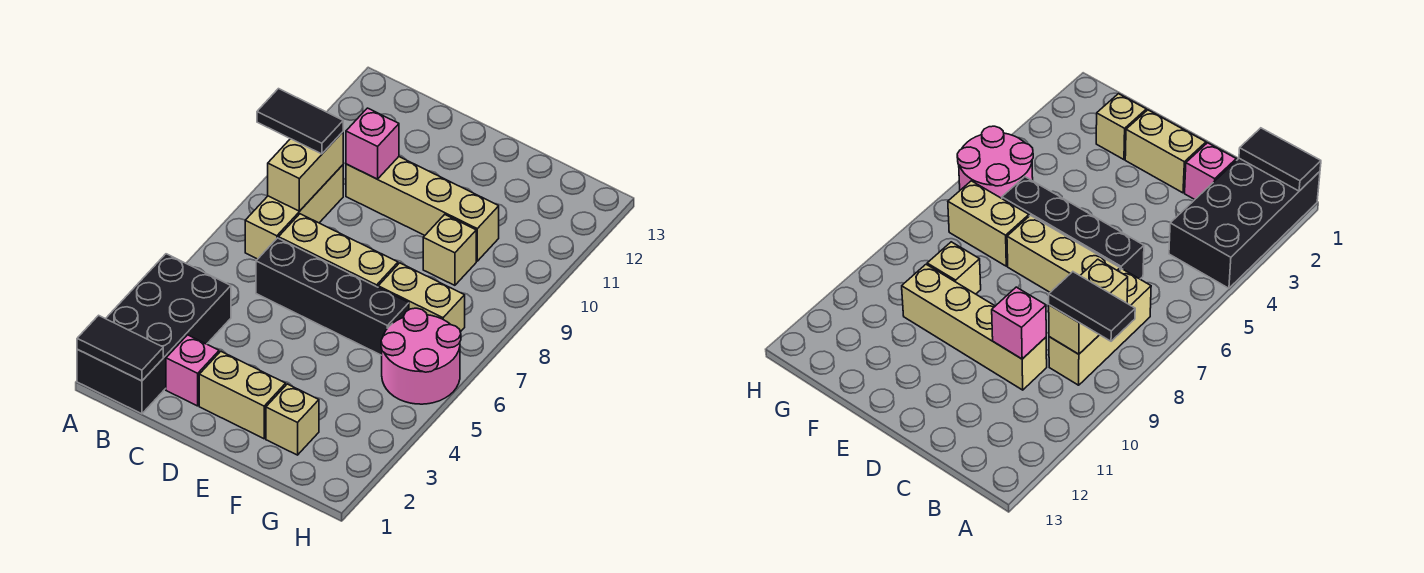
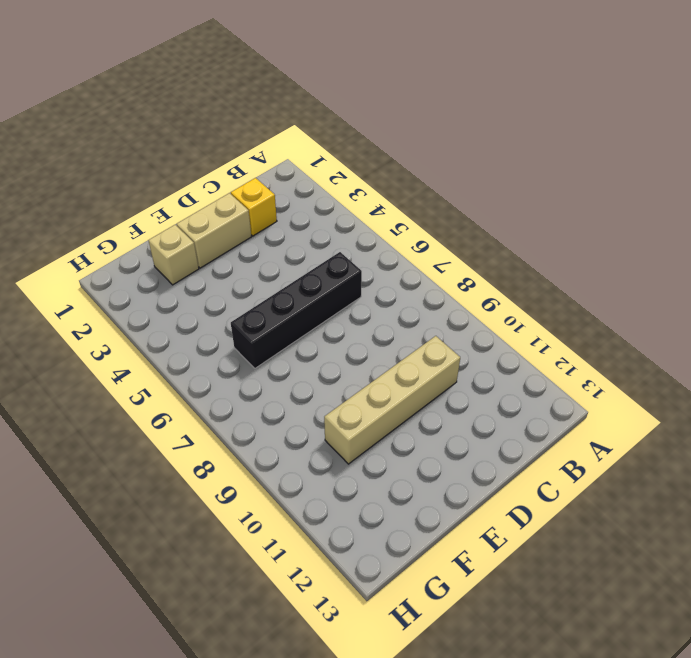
yellow 1x1 brick [231,178,277,236] -> pink 1x1 brick [166,335,219,406]
none -> black 2x4 brick [77,254,231,414]
none -> tan 1x3 brick [245,165,343,259]
none -> tan 1x3 brick [279,214,398,287]

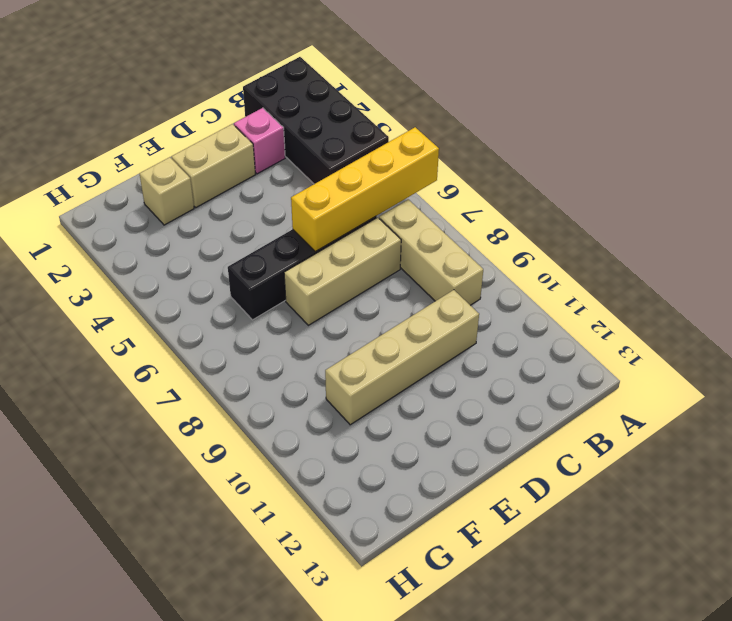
yellow 1x4 brick [291,127,439,252] -> none
none -> tan 1x2 brick [378,263,465,332]
none -> tan 1x1 brick [423,215,476,285]
none -> pink 2x2 round brick [381,308,461,404]

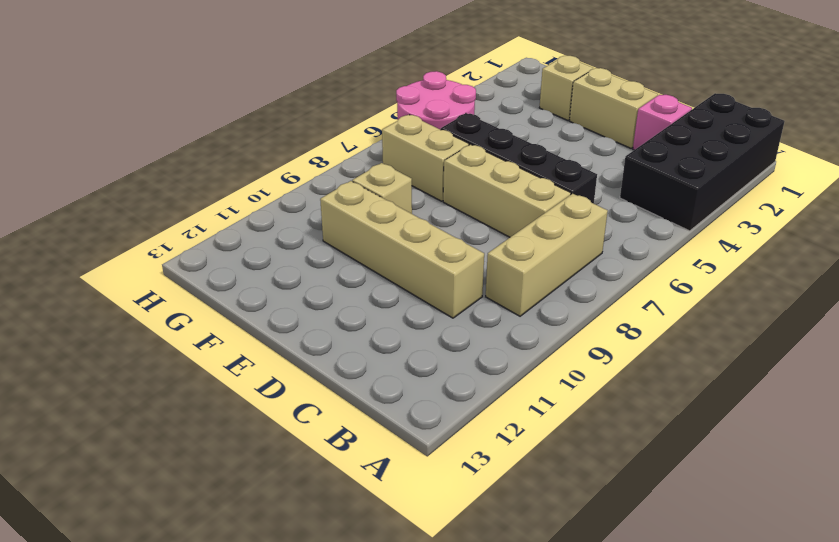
none -> black 1x2 tile [77,315,163,381]
none -> tan 1x2 brick [268,132,343,211]
none -> pink 1x1 brick [346,108,399,179]

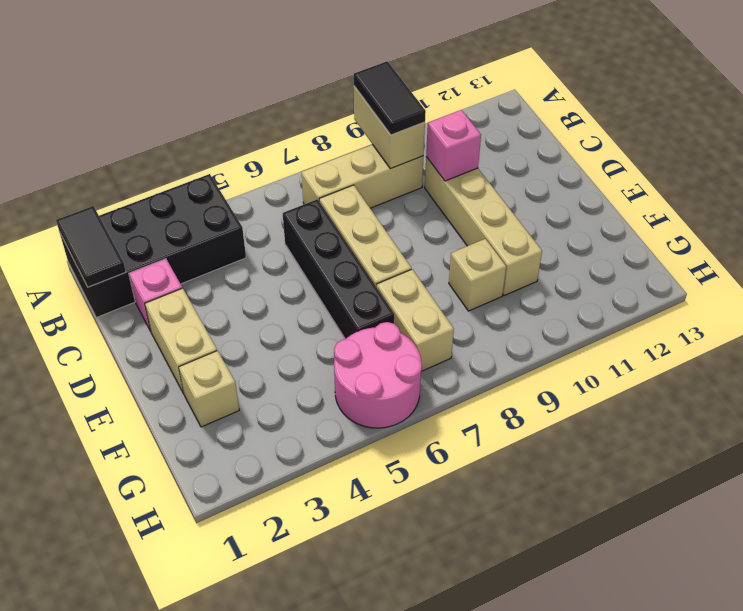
tan 1x2 brick [354,86,425,169] -> tan 1x2 brick turned to [268,132,343,211]

